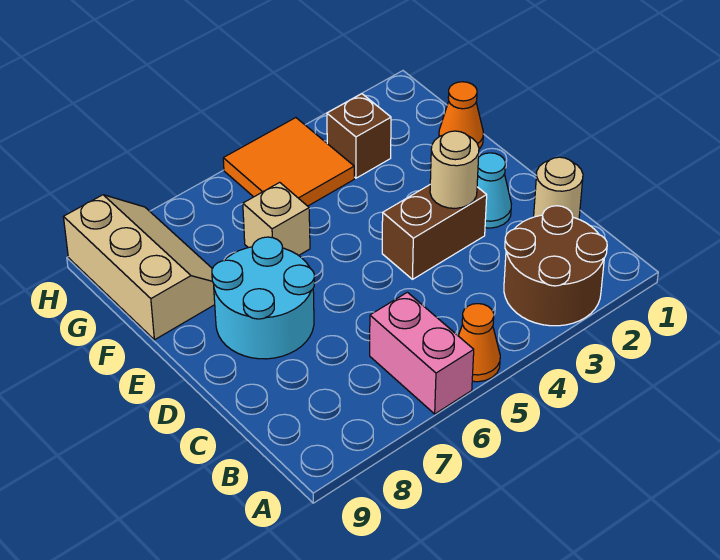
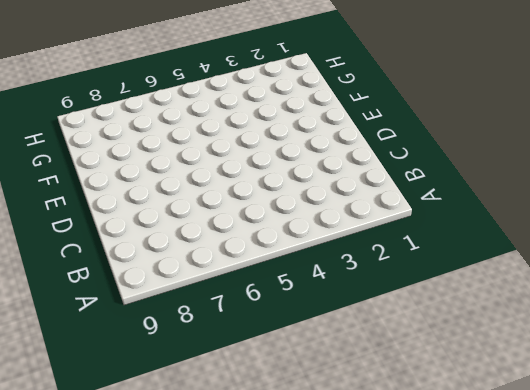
none -> brown 2x2 round brick [504,206,607,326]
none -> orange 1x1 cone [458,304,500,382]
none -> pink 1x2 brick [370,292,474,414]

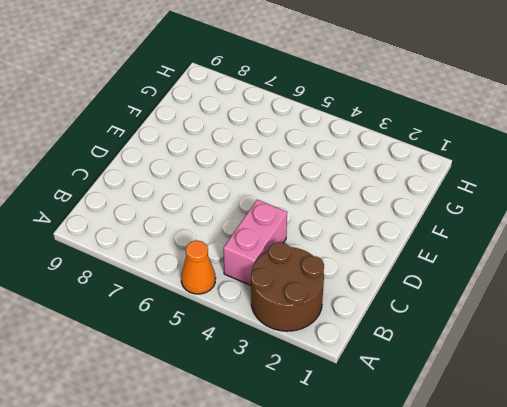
pink 1x2 brick [223,200,287,285] -> pink 1x2 brick moved to [370,292,474,414]
none -> tan 1x1 round brick [534,157,583,219]
none -> cyan 1x1 cone [477,153,511,228]
none -> brown 1x2 brick [382,185,487,279]

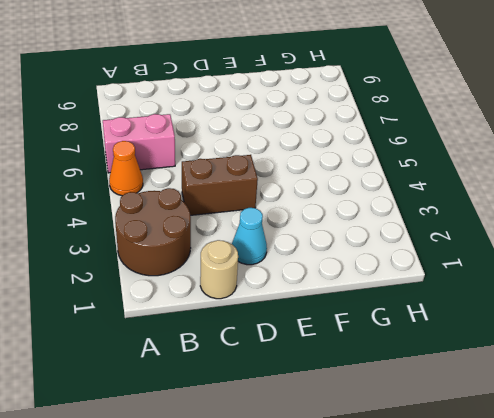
brown 1x2 brick [182,155,258,215] -> brown 1x2 brick turned to [382,185,487,279]
none -> cyan 2x2 round brick [212,237,315,359]
none -> orange 1x1 cone [439,82,483,149]
none -> tan 1x1 brick [243,182,310,255]

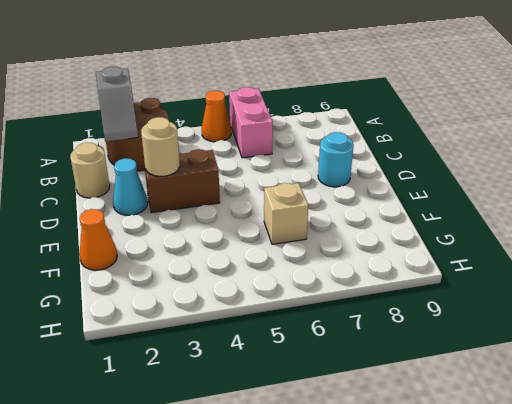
grey 1x2 slope [96,67,138,142] -> none
cyan 1x1 round brick [318,132,354,187] -> cyan 2x2 round brick [212,237,315,359]
none -> tan 2x3 slope [64,195,215,340]
none -> brown 1x1 brick [327,94,391,178]
none -> orange 2x2 tile [223,118,354,206]

